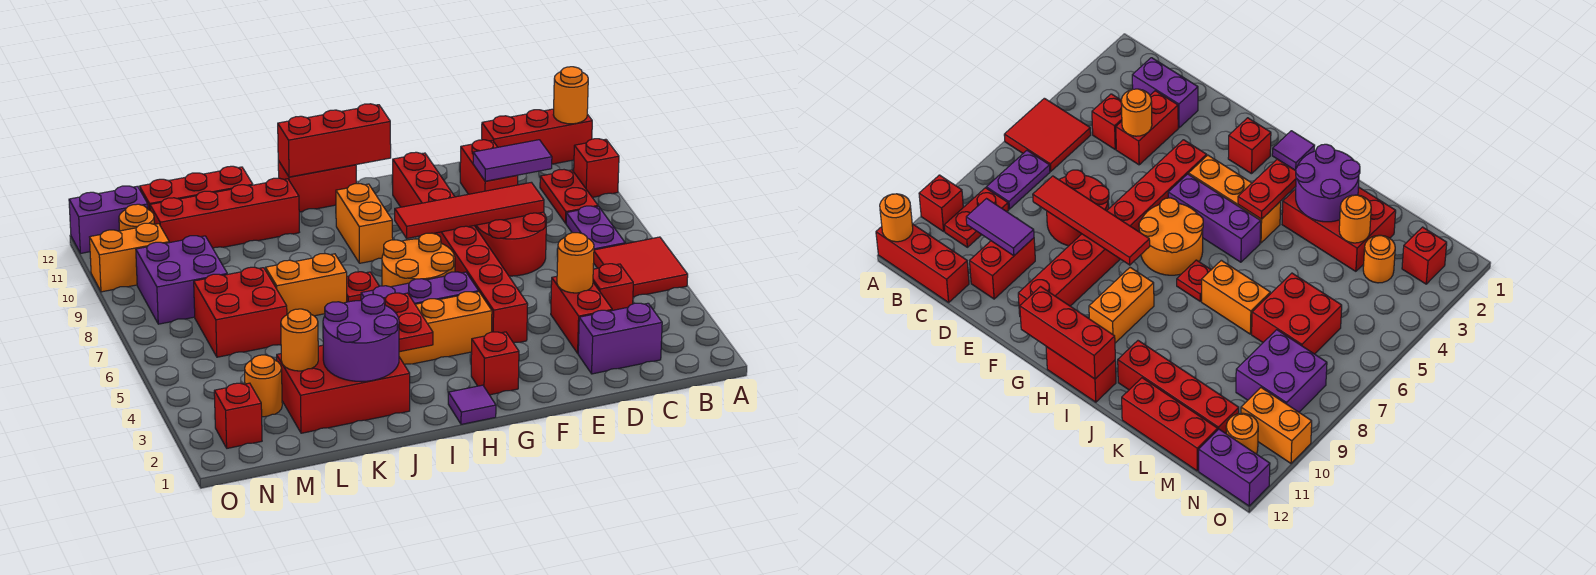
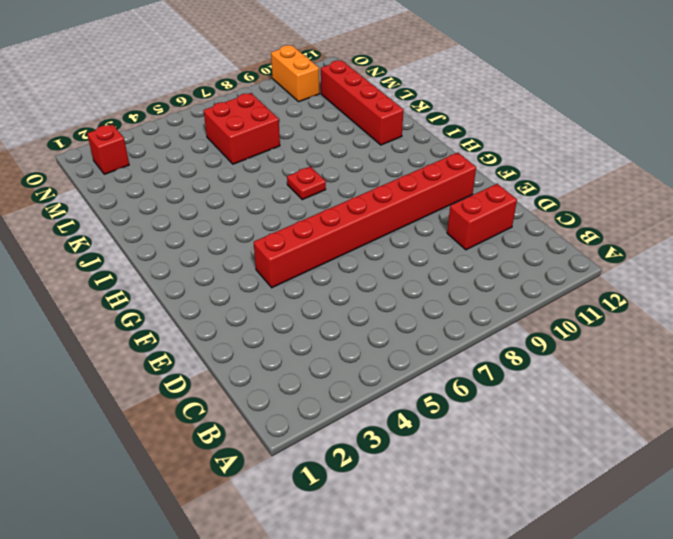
none -> red 2x2 tile [594,237,688,297]
none -> red 1x1 brick [574,139,619,197]
none -> red 1x3 brick [482,109,592,164]
none -> purple 1x2 plate [566,206,625,250]

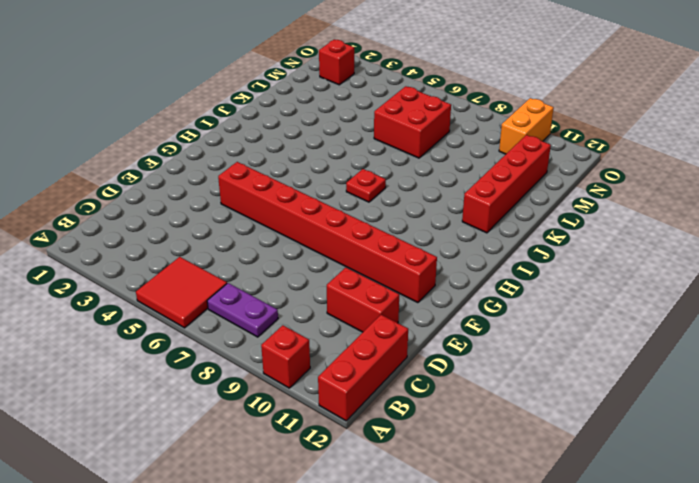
none -> red 1x2 plate [540,170,598,223]
none -> purple 1x2 brick [578,303,662,374]
none -> red 1x1 brick [593,264,633,310]
none -> red 1x2 brick [551,276,612,353]

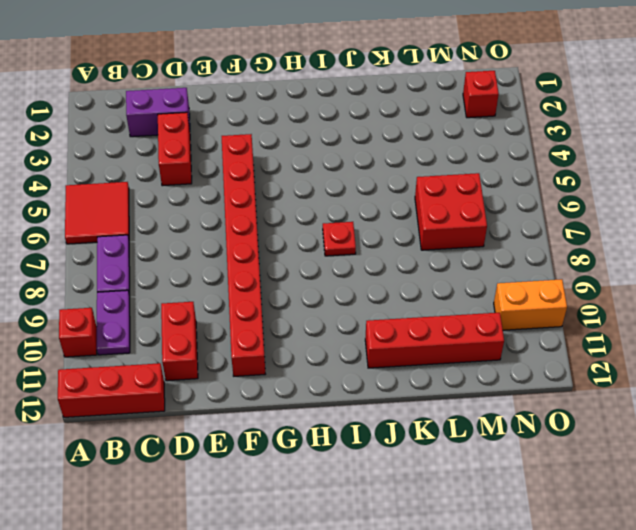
purple 1x2 plate [97,290,130,355] -> red 1x2 plate [540,170,598,223]
none -> red 1x1 brick [593,264,633,310]
none -> red 2x2 round brick [475,212,546,276]
none -> red 1x1 brick [471,332,519,395]
none -> orange 1x3 brick [399,292,492,365]

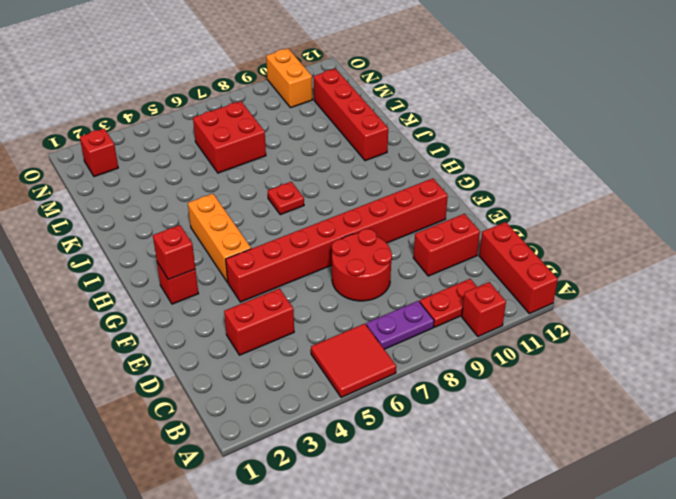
red 1x1 brick [153,225,195,280] -> red 1x1 brick moved to [593,264,633,310]
none -> purple 1x2 brick [578,303,662,374]
none -> purple 1x3 brick [361,272,479,304]
none -> orange 2x2 round brick [382,233,455,287]
none -> purple 1x1 tile [448,385,496,424]

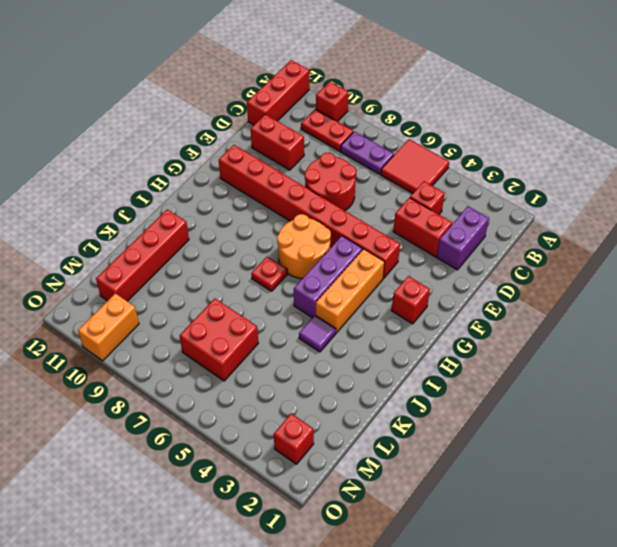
purple 1x1 tile [299,315,336,352] -> purple 1x1 tile moved to [448,385,496,424]
none -> orange 1x2 brick [336,184,393,263]
none -> red 1x2 brick [278,161,356,212]
none -> red 2x3 brick [277,345,410,433]
none -> orange 1x2 brick [266,254,347,316]

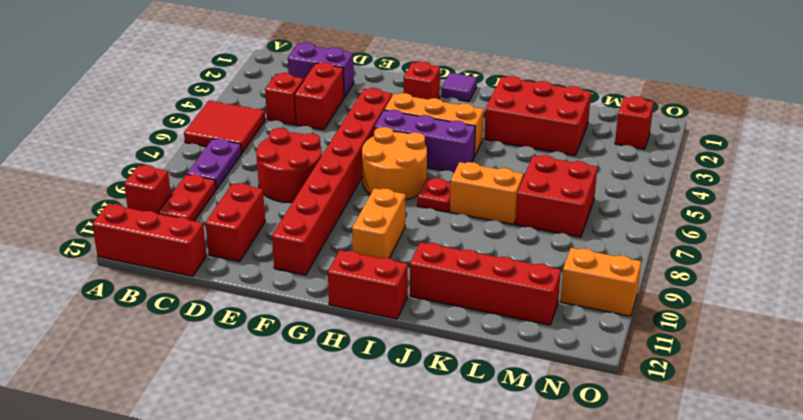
none -> red 1x3 brick [139,166,253,210]
none -> orange 1x1 round brick [245,355,282,417]
none -> purple 2x2 brick [136,236,227,324]
none -> orange 1x1 round brick [119,204,154,231]

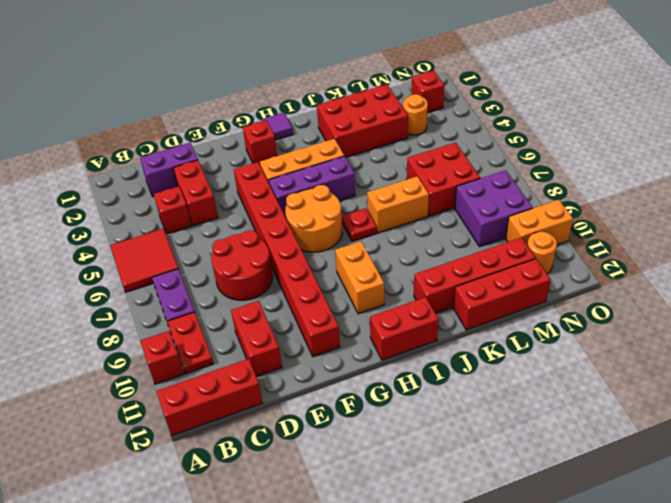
none -> purple 1x2 brick [69,186,148,253]
none -> orange 1x1 round brick [553,67,588,124]
none -> purple 1x2 tile [473,140,552,181]
none -> orange 1x1 round brick [557,233,594,293]

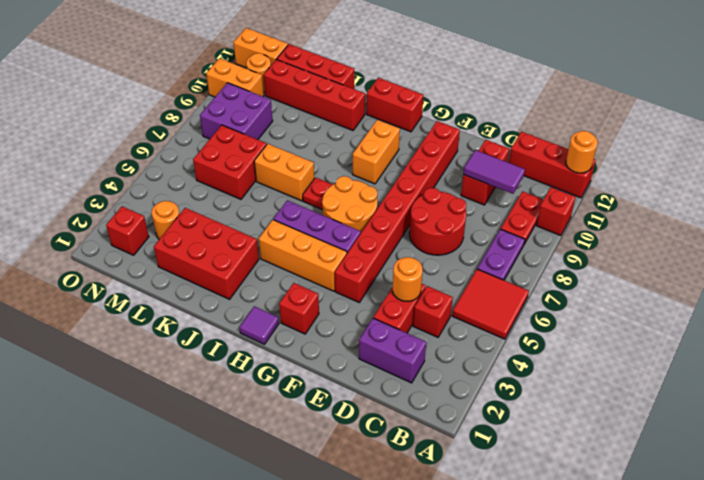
orange 1x2 brick [233,28,288,68] -> purple 1x2 brick [69,186,148,253]
none -> red 1x4 tile [395,182,544,238]
none -> red 1x3 brick [278,104,391,177]
none -> red 1x2 plate [384,293,433,352]
none -> purple 2x2 round brick [323,295,399,381]

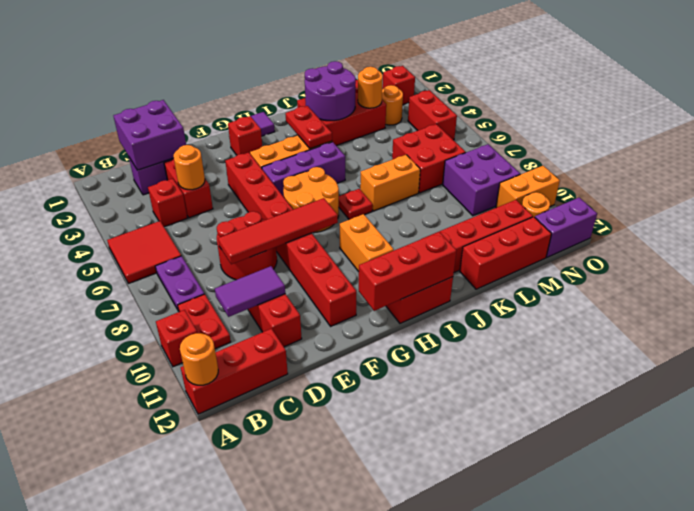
purple 2x2 brick [113,100,186,170] -> none
red 1x2 brick [408,90,457,140] -> none

